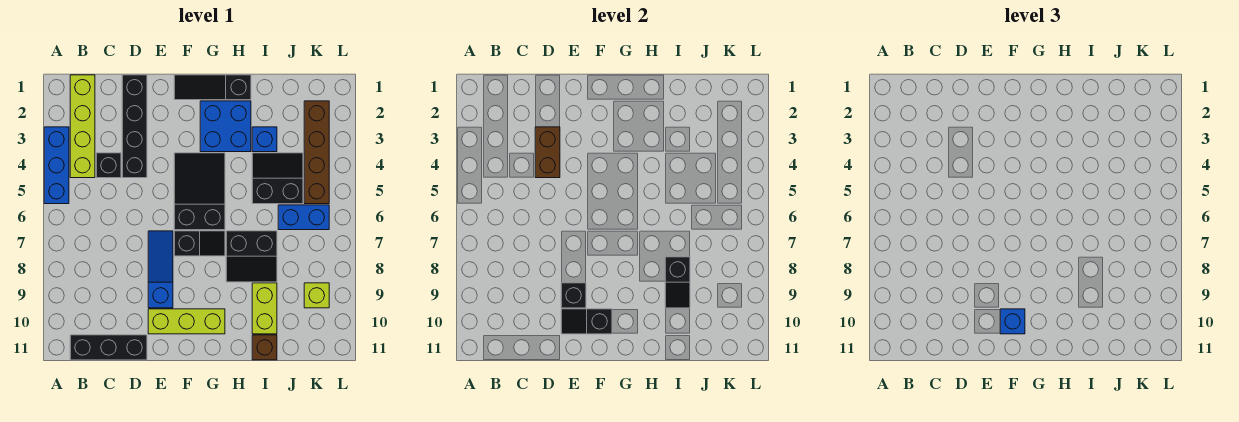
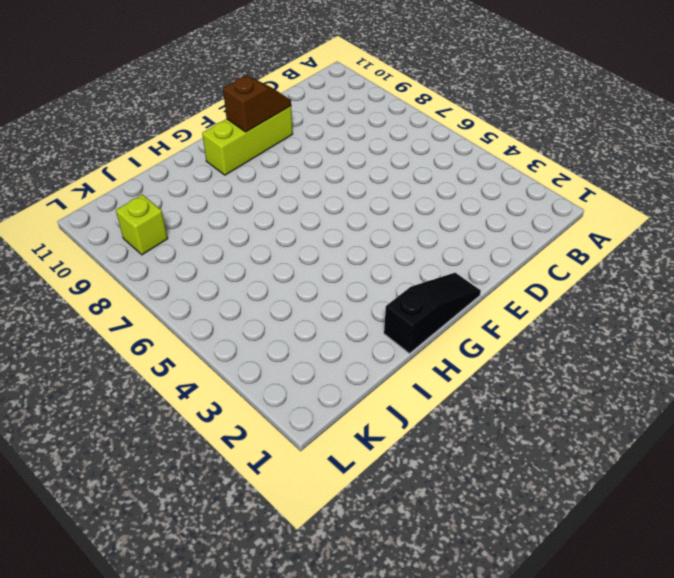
brown 1x2 slope [223,75,291,132] -> black 1x2 slope [561,309,612,334]
none -> blue 1x3 brick [44,127,69,204]
none -> lime 1x4 brick [70,75,95,178]
none -> black 1x3 brick [70,335,147,360]

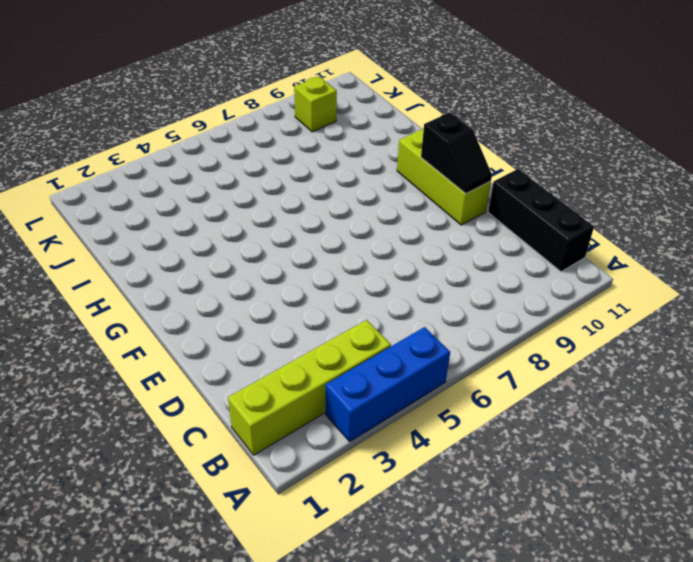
none -> black 1x1 brick [96,153,121,178]
none -> black 1x4 brick [122,75,147,178]
none -> blue 1x3 slope [148,231,173,308]

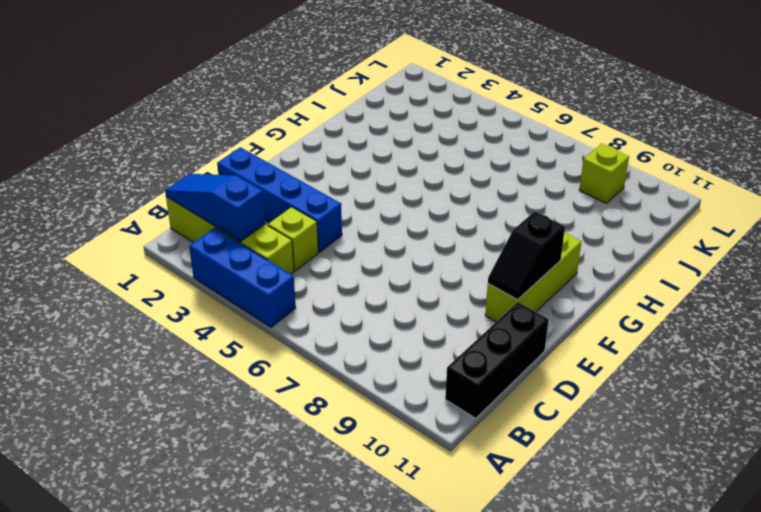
blue 1x3 slope [165,174,265,242] -> blue 1x3 slope moved to [148,231,173,308]
lime 1x1 brick [268,207,318,271] -> black 1x1 brick [96,153,121,178]
blue 1x4 brick [217,147,342,252] -> black 1x4 brick [122,75,147,178]
none -> black 1x3 slope [174,75,251,100]
none -> black 2x3 slope [174,153,225,230]
none -> black 1x2 slope [174,231,225,256]

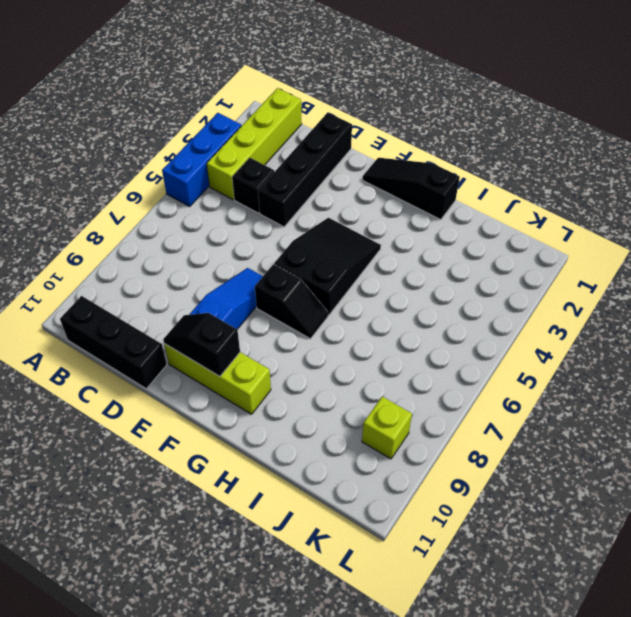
none -> blue 2x2 brick [200,101,251,152]
none -> black 2x2 slope [226,231,277,282]
none -> blue 1x1 brick [252,127,277,152]

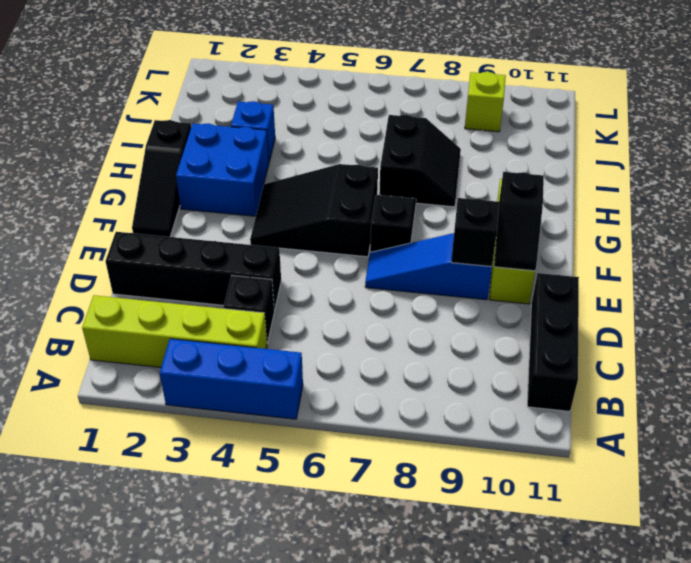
none -> black 2x2 slope [252,153,303,204]
none -> lime 1x2 brick [252,283,277,334]
none -> brown 1x1 brick [252,335,277,360]

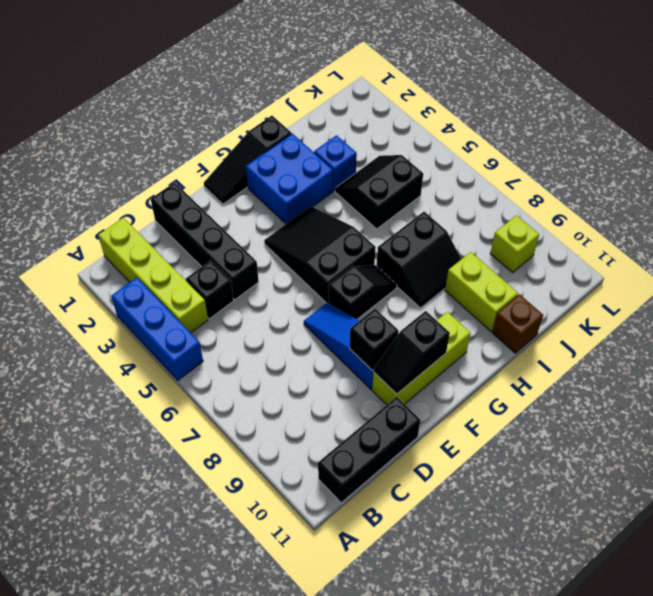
none -> blue 1x2 brick [278,205,329,230]
none -> brown 1x4 brick [304,101,329,204]
none -> brown 1x2 brick [535,127,560,178]

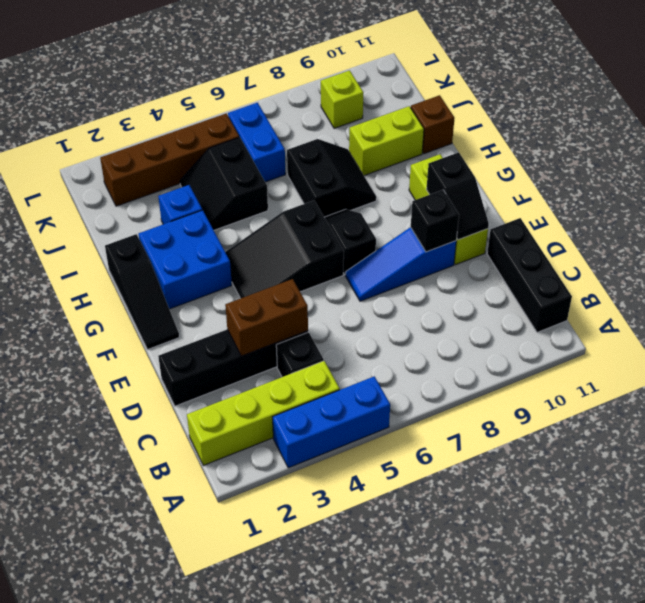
none -> black 1x2 slope [665,257,690,308]
none -> blue 1x1 brick [1000,309,1025,334]

